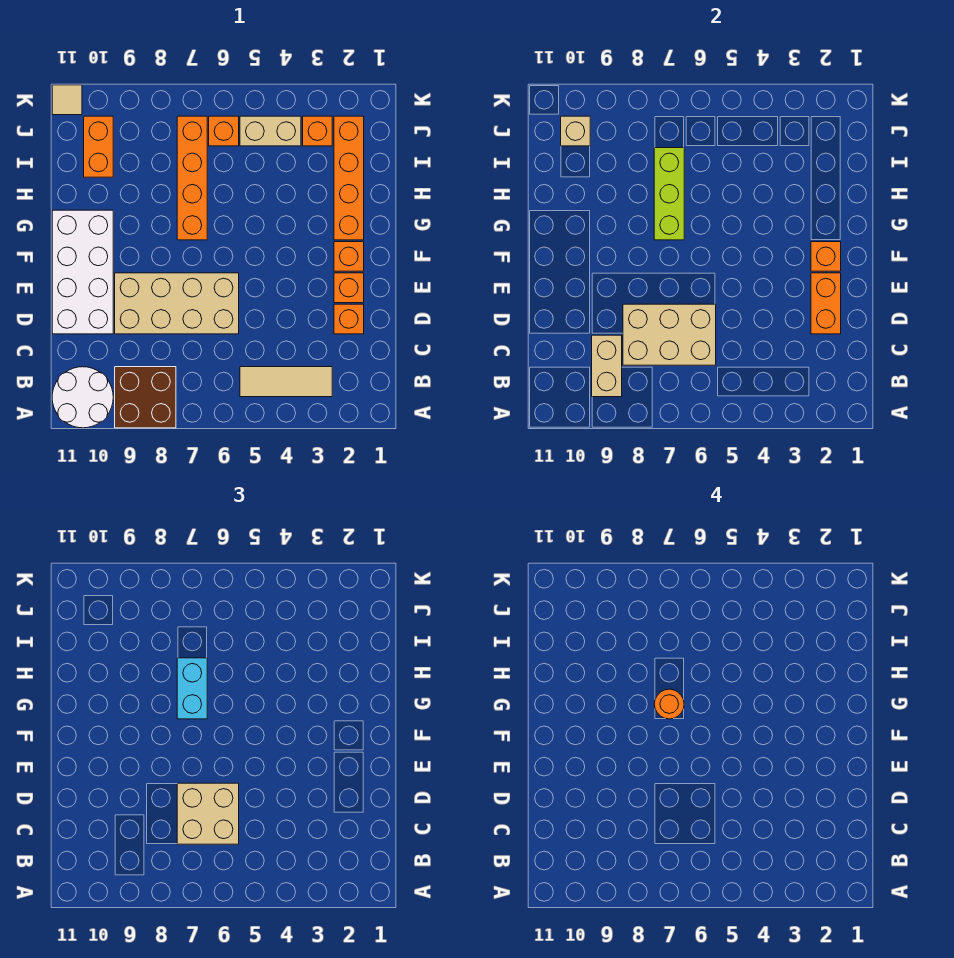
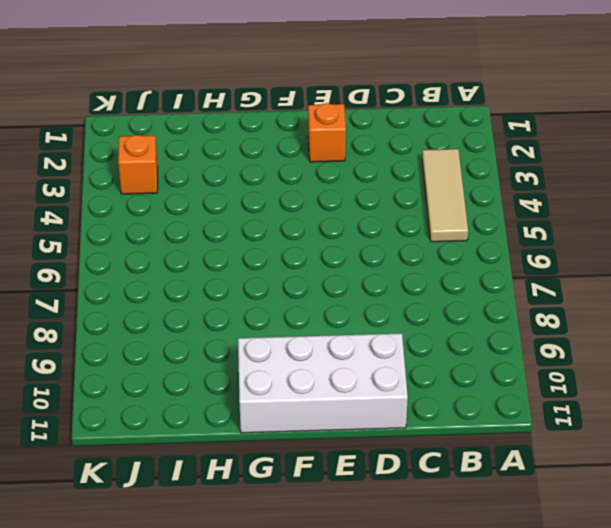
none -> brown 2x2 brick [115,367,176,428]
none -> white 2x2 round brick [52,367,113,428]
none -> orange 1x1 brick [334,304,364,334]

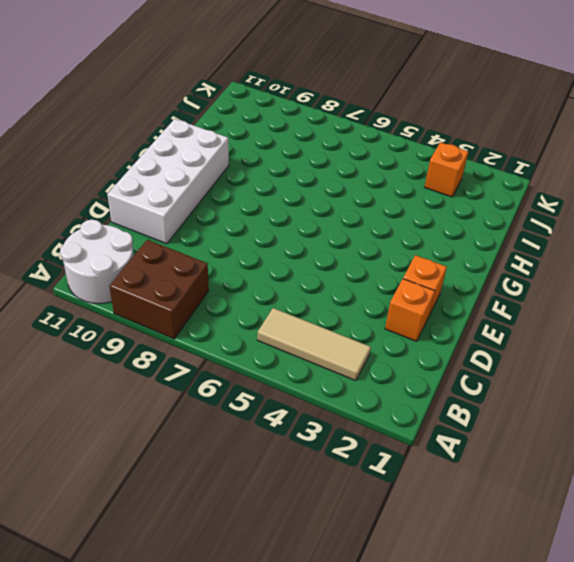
none -> tan 2x4 brick [115,273,239,334]
none -> orange 1x1 brick [334,242,364,271]
none -> orange 1x4 brick [334,116,364,240]

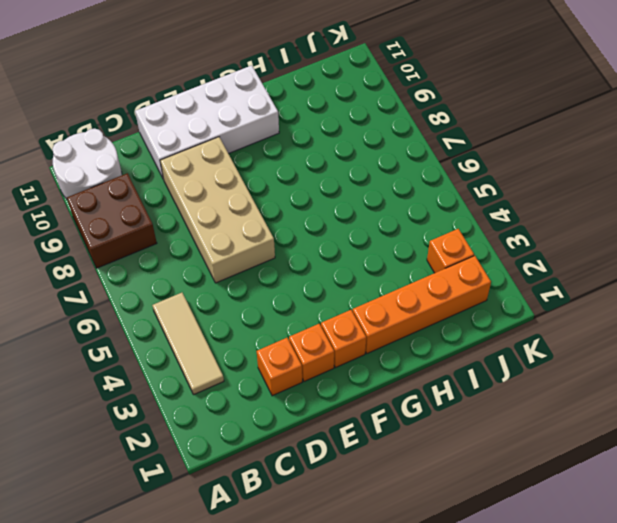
none -> orange 1x4 brick [177,116,207,240]
none -> orange 1x2 brick [84,116,113,177]
none -> tan 1x2 brick [240,116,301,146]

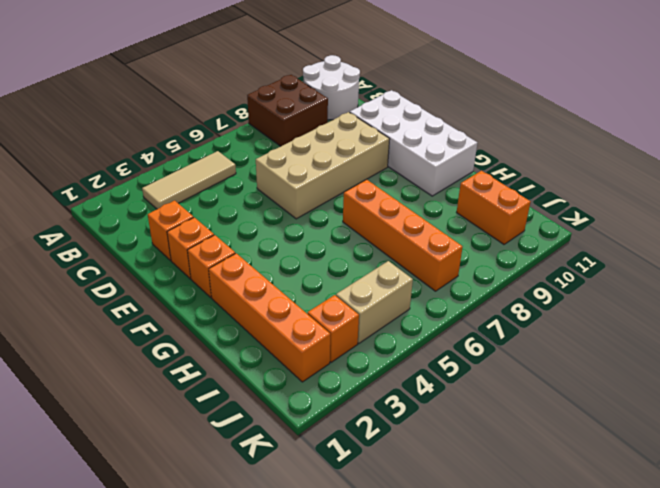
none -> orange 1x1 brick [209,116,239,146]
none -> tan 1x1 tile [52,85,82,115]
none -> tan 1x2 brick [592,335,622,397]

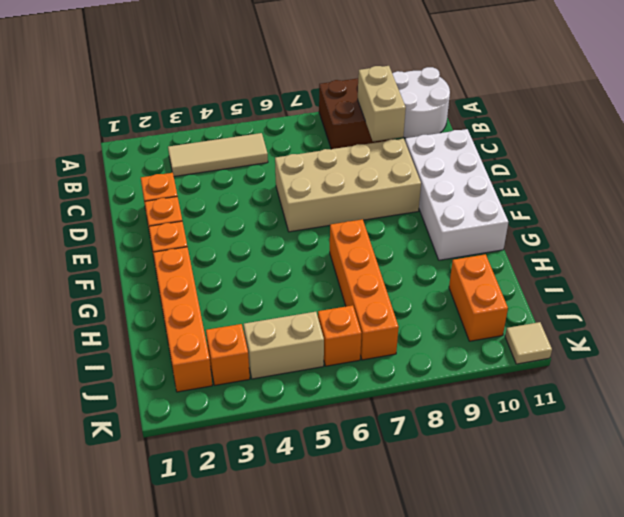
none -> tan 2x3 brick [623,304,716,365]
none -> orange 1x2 brick [811,273,841,334]
none -> orange 1x1 brick [811,242,841,271]

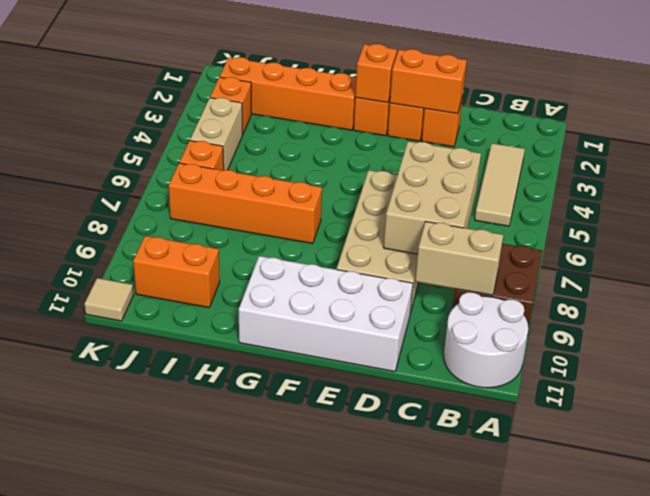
none -> lime 1x3 brick [654,148,684,240]
none -> tan 1x1 brick [561,116,590,146]
none -> tan 2x2 brick [177,783,239,844]

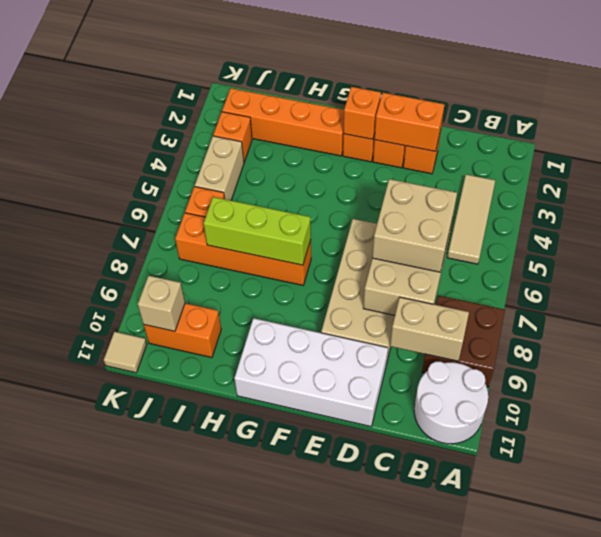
none -> cyan 1x2 brick [177,658,207,719]
none -> orange 1x1 round brick [654,689,684,719]

